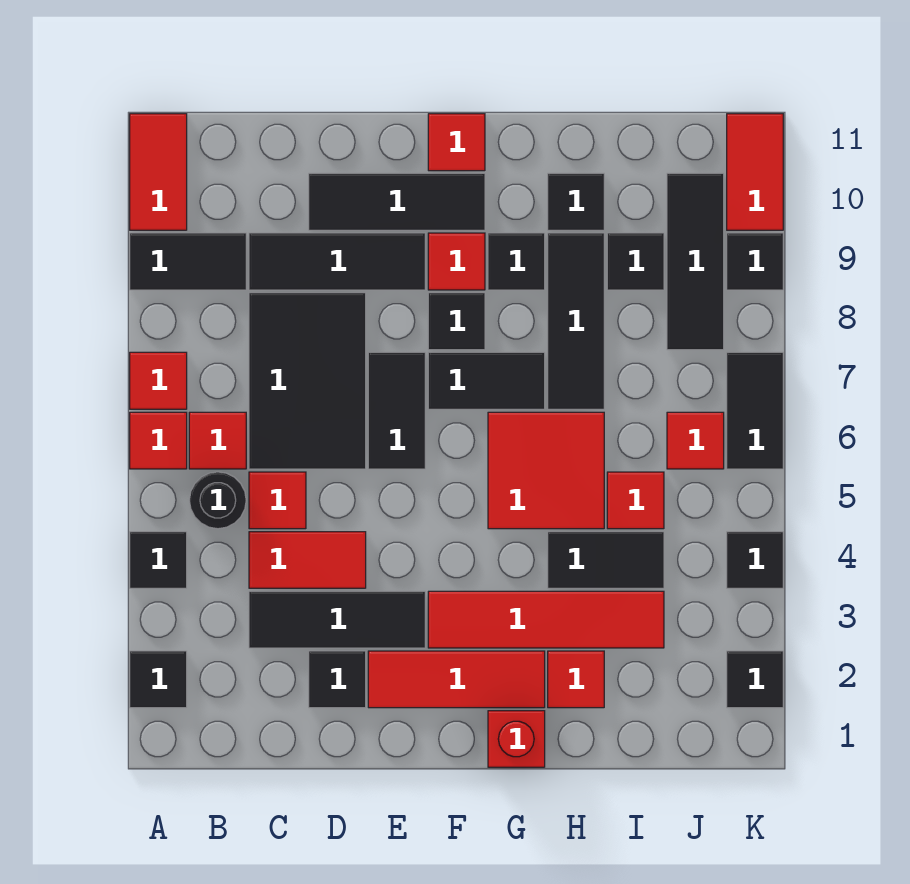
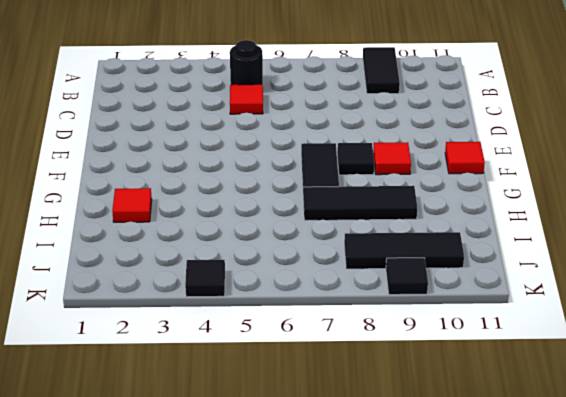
none -> black 1x1 tile [130,651,187,708]
none -> black 1x1 tile [130,532,187,588]
none -> red 1x1 tile [130,412,187,469]
none -> red 1x1 tile [130,352,187,409]

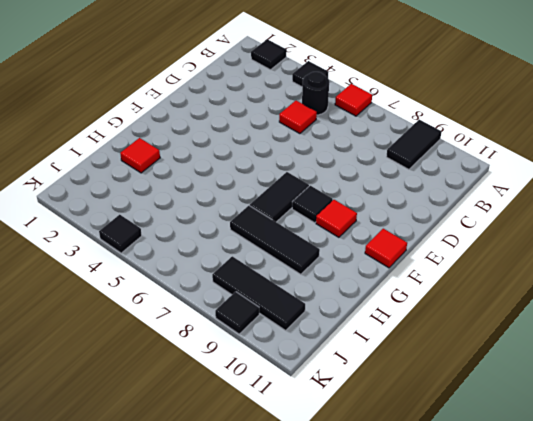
none -> red 1x1 tile [130,352,187,409]
none -> red 1x2 tile [130,114,187,230]
none -> red 1x1 tile [189,412,246,469]
none -> black 1x3 tile [249,591,425,648]

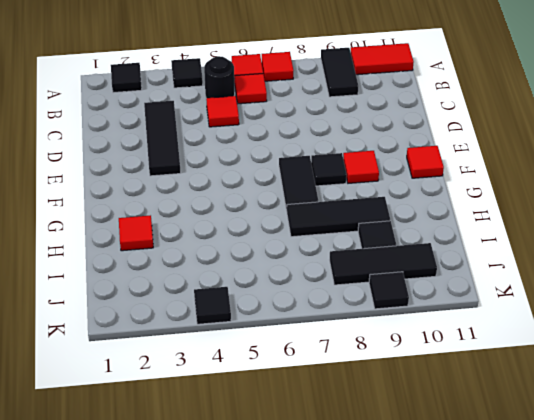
none -> red 1x2 tile [249,532,366,588]
none -> black 2x3 tile [249,293,366,469]
none -> black 1x3 tile [249,233,425,290]
none -> black 1x1 tile [309,651,366,708]

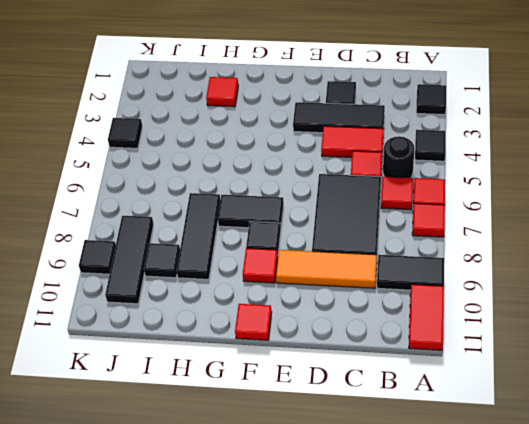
orange 1x3 tile [276,250,377,288] -> black 1x3 tile [249,233,425,290]
none -> black 1x3 tile [309,173,485,230]
none -> red 1x3 tile [368,651,545,708]
none -> black 1x2 tile [368,352,425,469]
none -> red 1x4 tile [428,591,664,648]

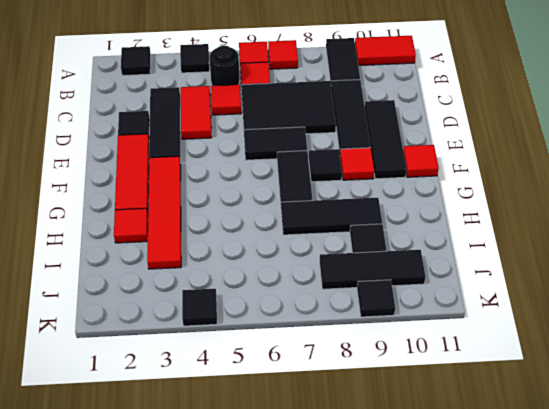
none -> red 1x1 brick [488,711,545,767]
none -> red 2x2 tile [488,412,604,529]
none -> black 1x1 tile [488,233,545,290]
none -> black 1x2 tile [548,532,664,588]

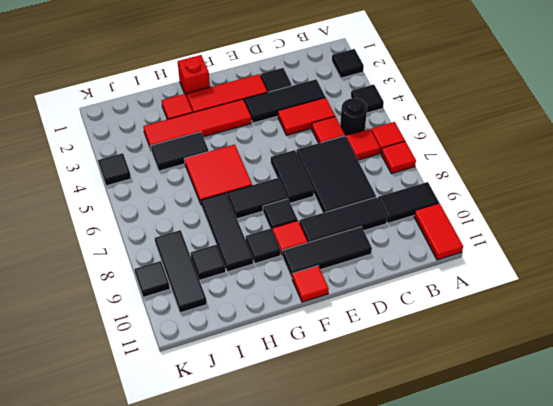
none -> black 1x1 tile [548,173,604,230]
none -> red 1x1 tile [607,472,664,529]
none -> red 1x1 tile [667,412,724,469]
none -> black 1x1 tile [727,651,783,708]

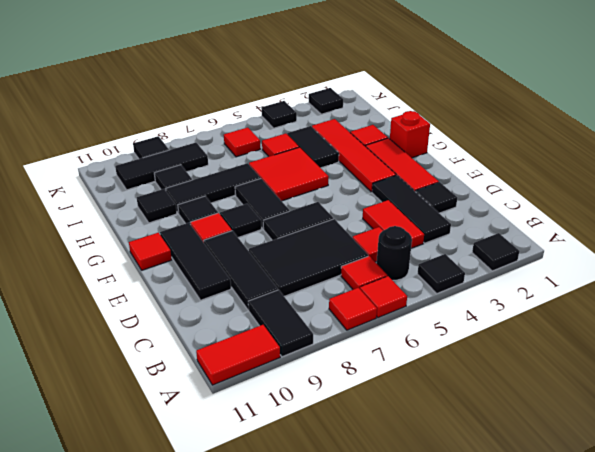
none -> black 1x2 tile [727,352,783,469]
none -> red 1x2 tile [727,114,783,230]

